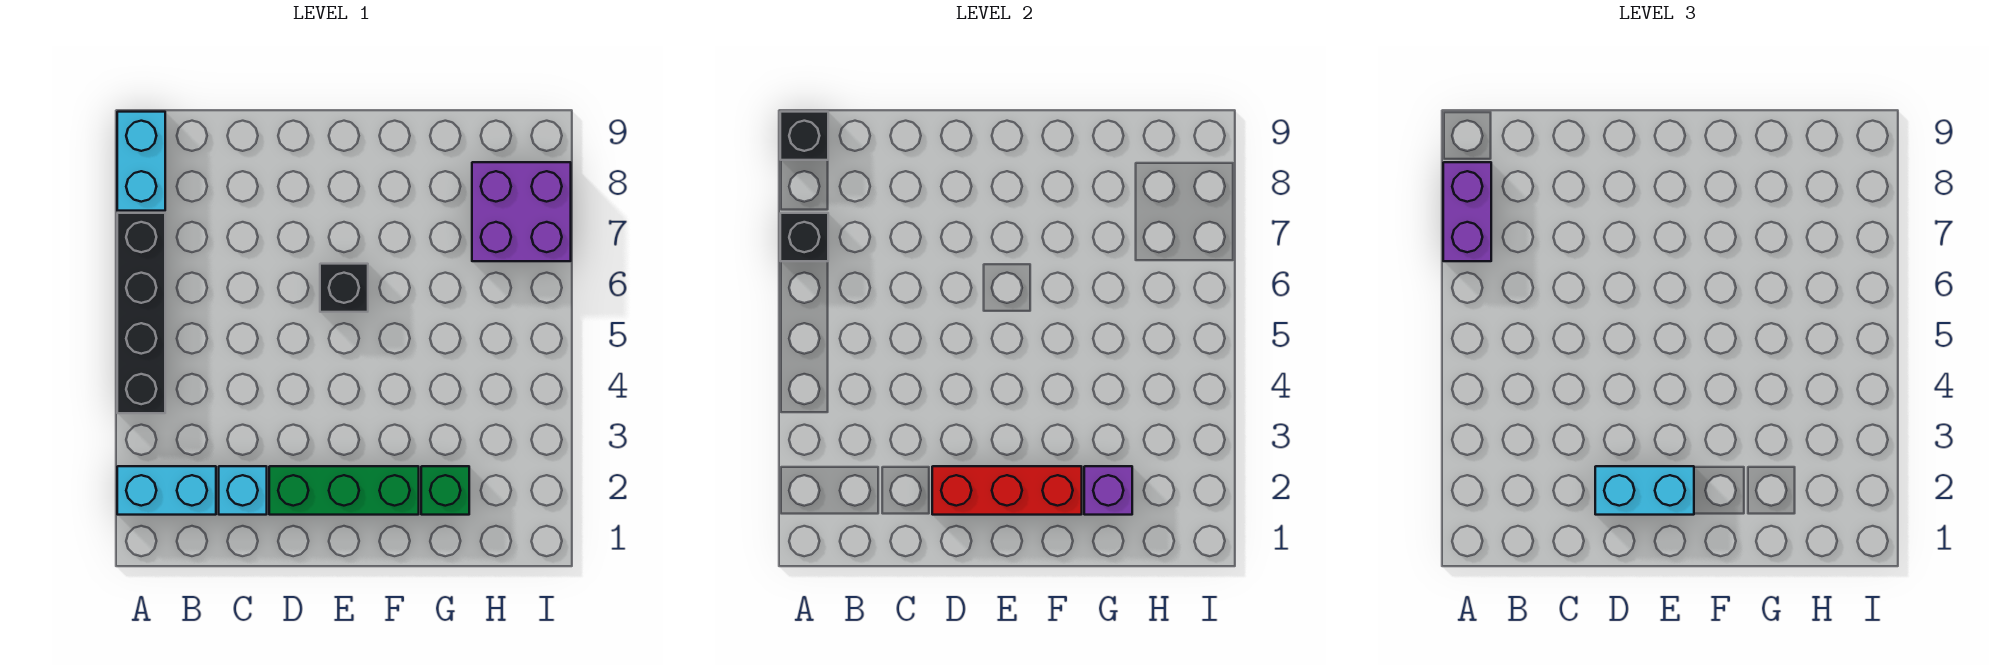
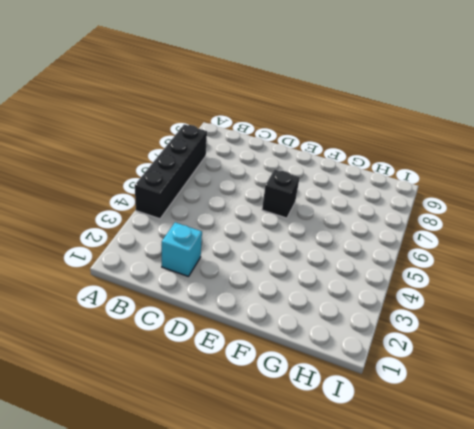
none -> cyan 1x2 brick [117,466,216,515]
none -> cyan 1x2 brick [117,112,165,211]
none -> green 1x3 brick [269,466,419,515]

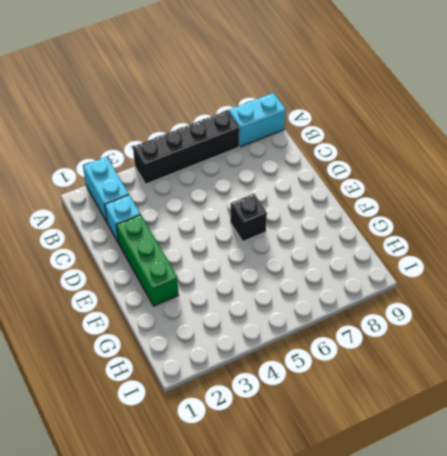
none -> green 1x1 brick [421,466,469,515]
none -> purple 2x2 brick [472,162,571,261]
none -> black 1x1 brick [780,213,828,261]

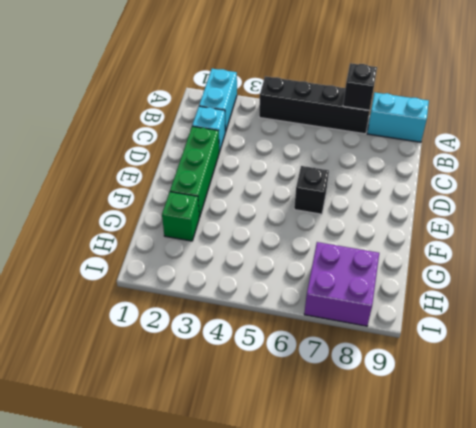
none -> black 1x1 brick [780,112,828,160]
none -> red 1x3 brick [932,466,1082,515]
none -> purple 1x1 brick [1084,466,1132,515]

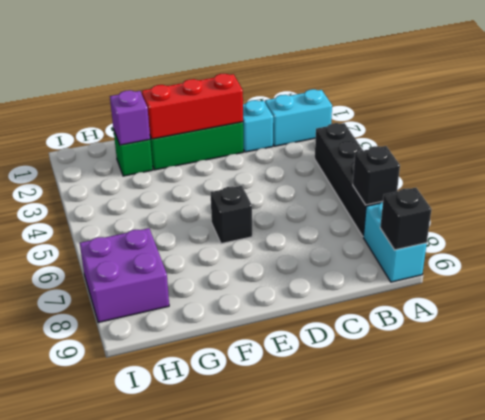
none -> purple 1x2 brick [1443,162,1491,261]
none -> cyan 1x2 brick [1595,466,1694,515]

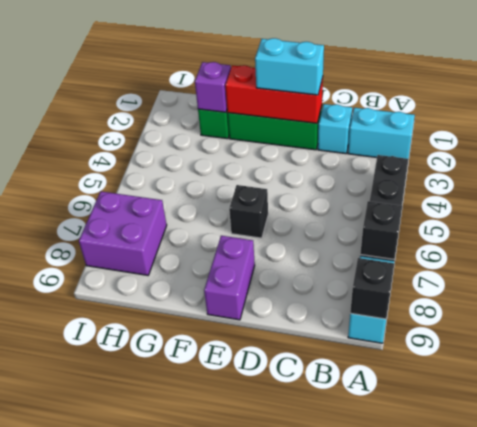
purple 1x2 brick [204,236,255,320] -> purple 1x2 brick moved to [1443,162,1491,261]

